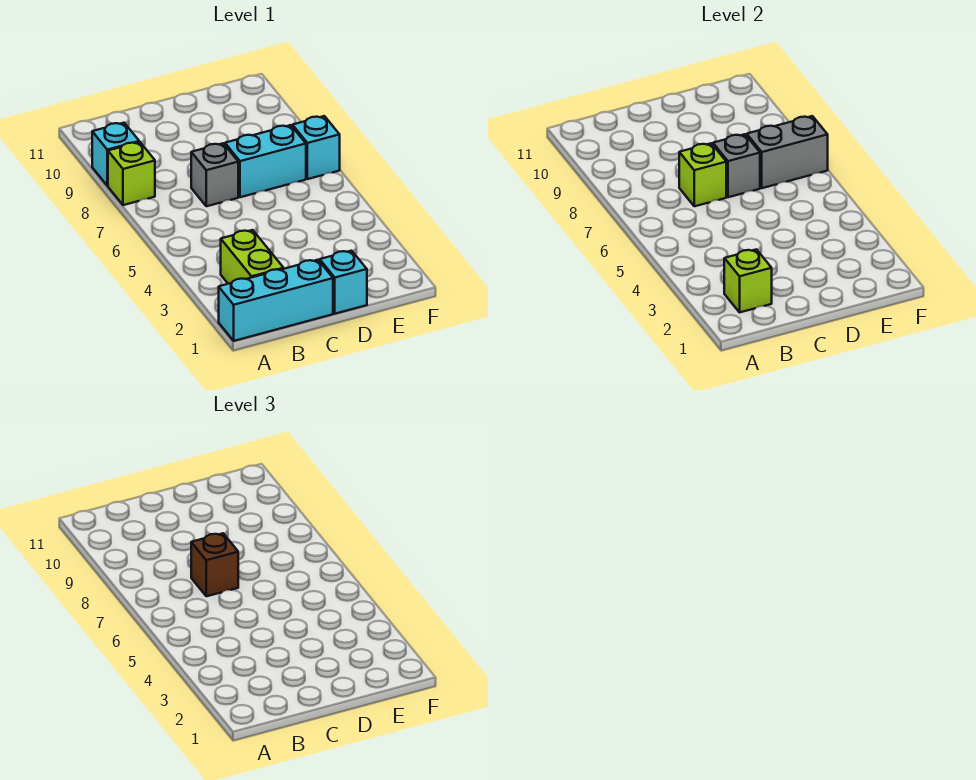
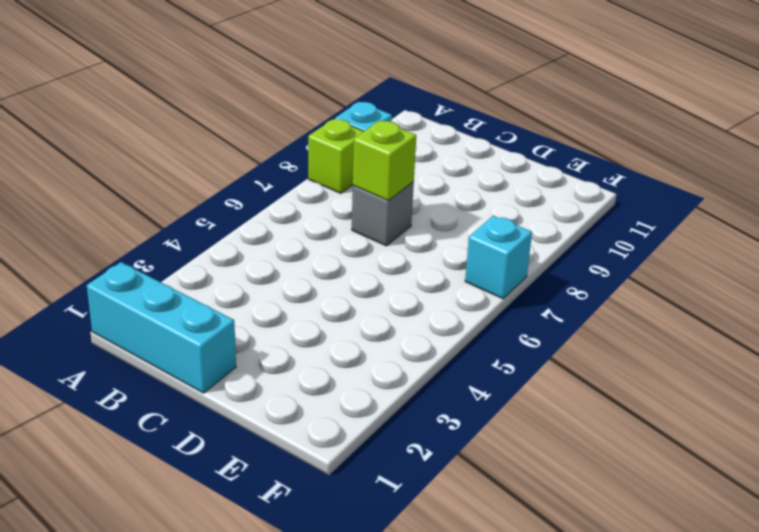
none -> lime 1x2 brick [221,230,284,284]
none -> cyan 1x1 brick [320,251,367,314]
none -> cyan 1x2 brick [225,125,306,197]

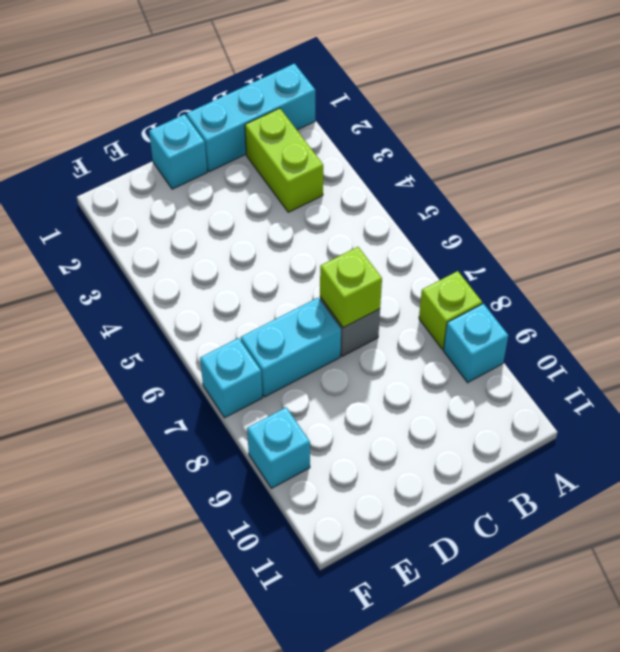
cyan 1x1 brick [247,407,310,488] -> none
none -> lime 1x1 brick [724,249,772,312]
none -> grey 1x1 brick [713,134,760,197]
none -> grey 1x2 brick [747,116,828,188]

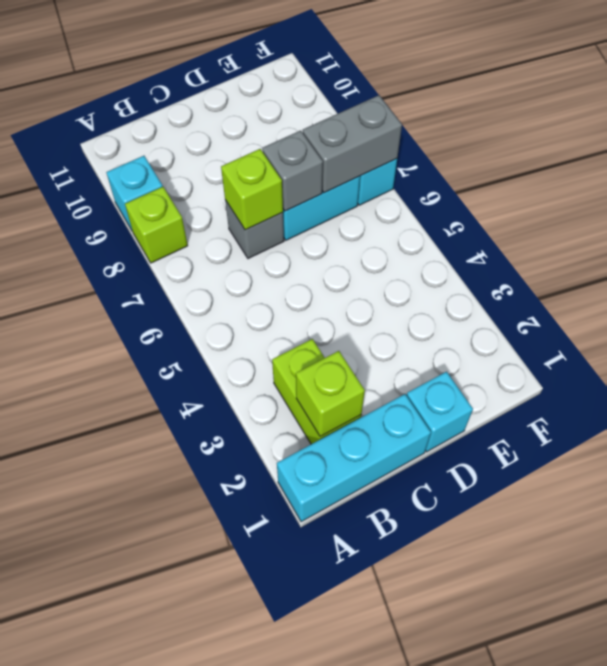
none -> brown 1x1 brick [191,533,238,596]

